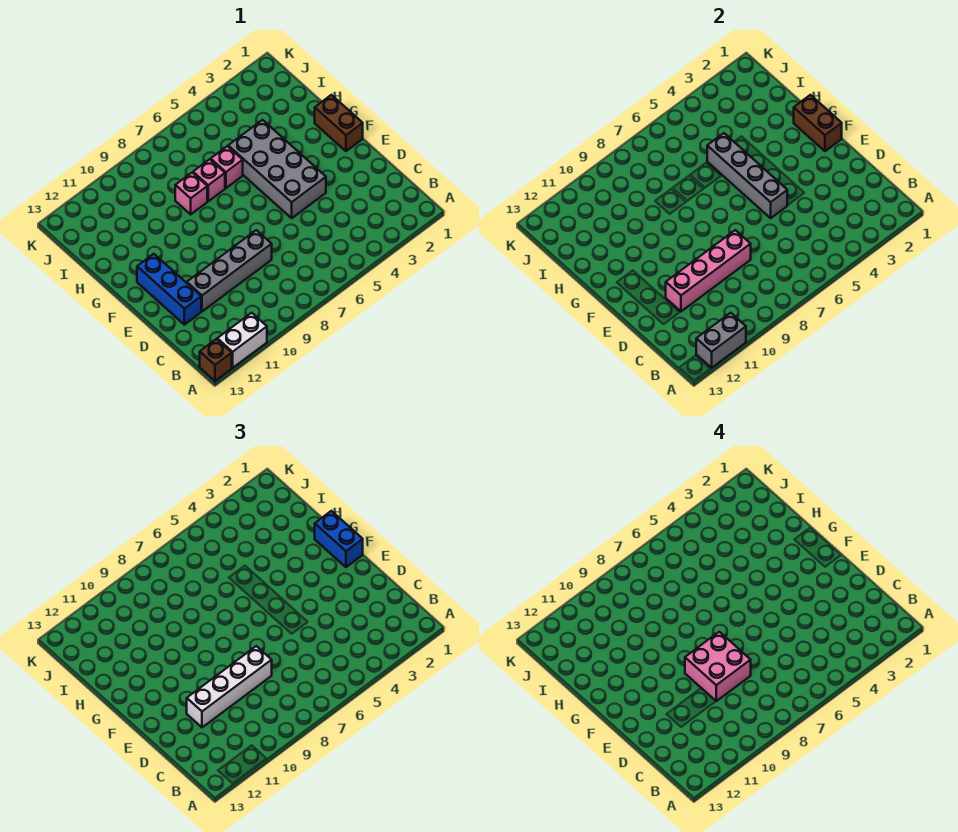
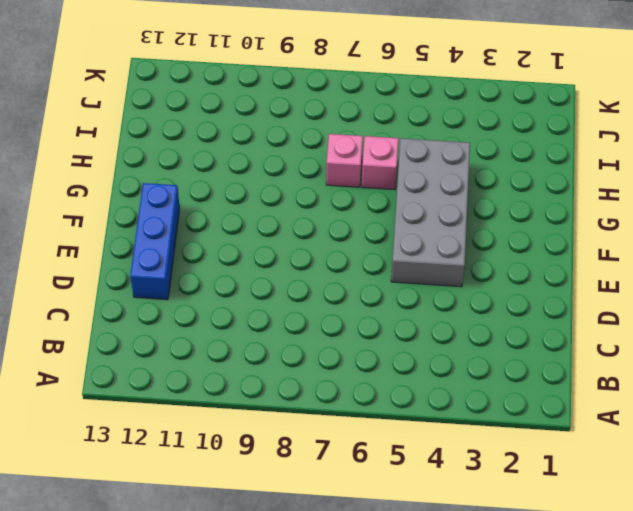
none -> white 1x2 brick [217,313,267,368]
none -> brown 1x1 brick [200,339,232,381]
none -> grey 1x4 brick [187,230,272,311]

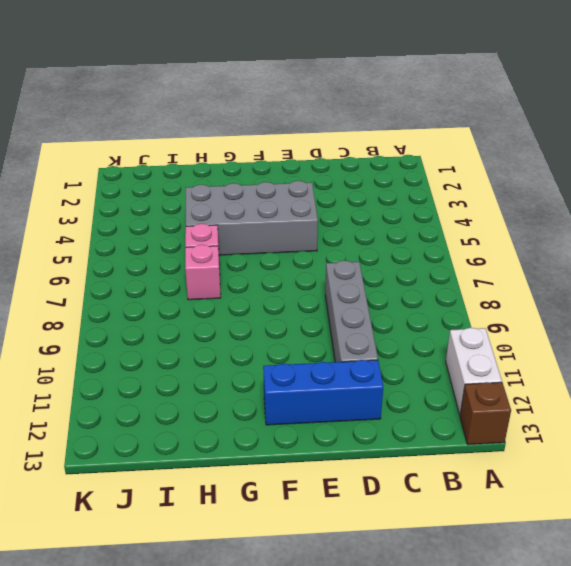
none -> brown 1x2 brick [315,95,363,151]
none -> pink 1x1 brick [175,173,207,214]
none -> grey 1x2 brick [696,313,746,368]

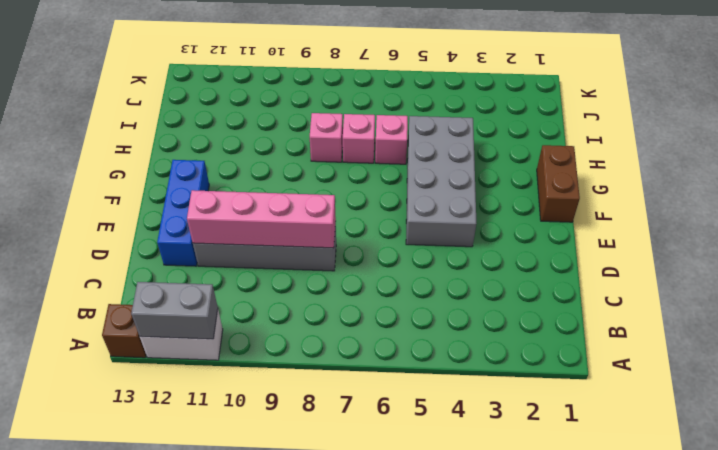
none -> grey 1x4 brick [707,133,787,218]
none -> brown 1x2 brick [794,95,842,151]
none -> white 1x4 brick [187,646,272,727]

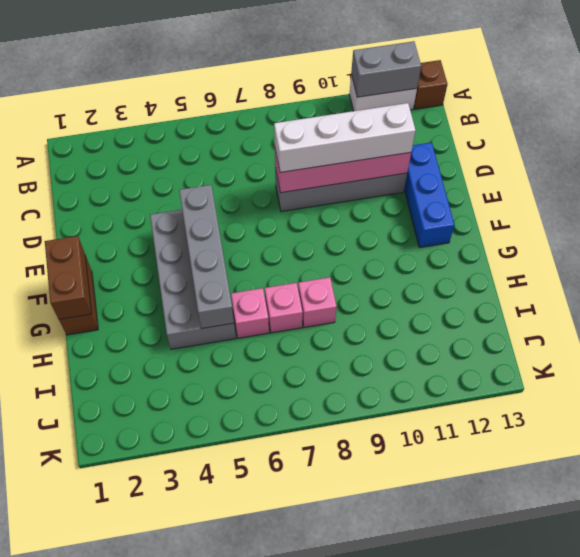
none -> blue 1x2 brick [315,511,363,567]
none -> pink 2x2 brick [685,632,751,701]

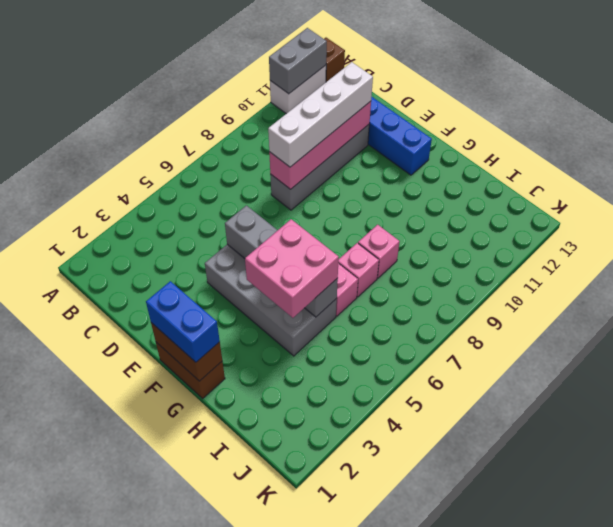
pink 2x2 brick [245,219,339,318] -> pink 2x2 brick moved to [685,632,751,701]

